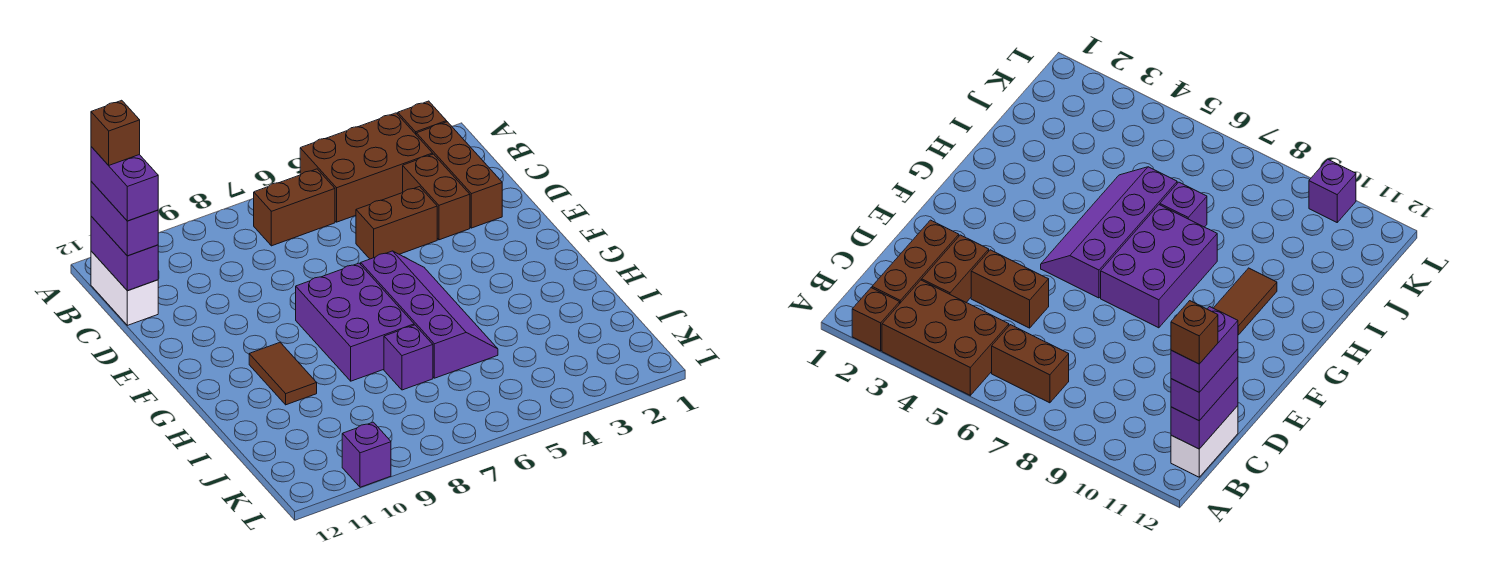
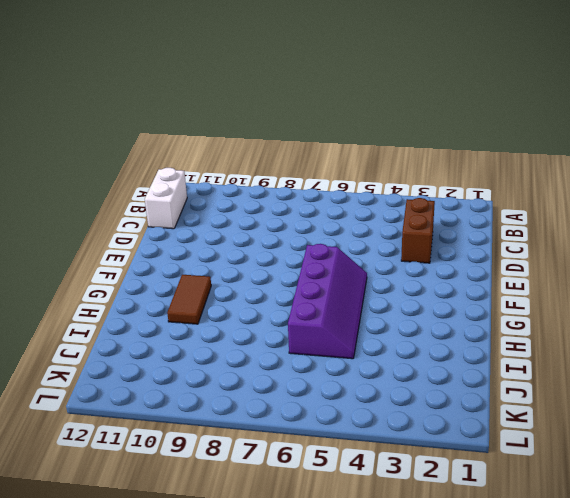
none -> brown 1x1 brick [398,101,447,134]
none -> brown 2x3 brick [300,113,433,222]
none -> brown 1x3 brick [416,122,502,228]

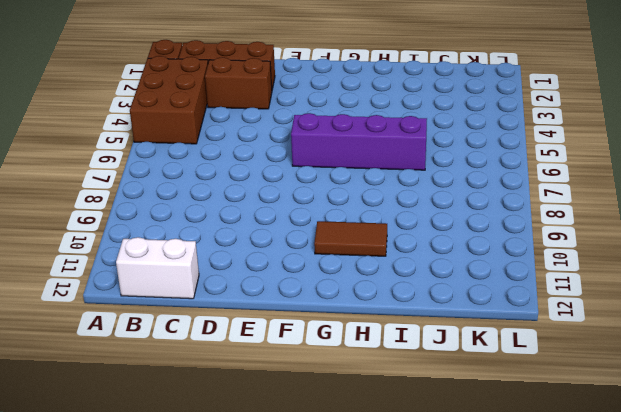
none -> brown 1x2 brick [254,169,335,246]
none -> brown 1x2 brick [356,187,437,259]
none -> purple 2x3 brick [296,263,414,381]

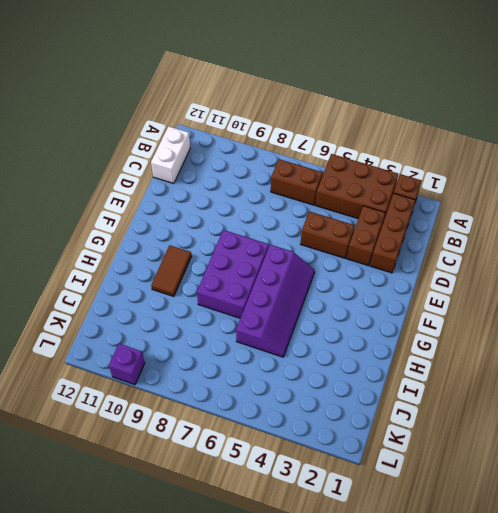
none -> purple 1x1 brick [384,325,433,390]
none -> purple 1x2 brick [91,216,158,291]
none -> purple 1x2 brick [91,181,158,256]

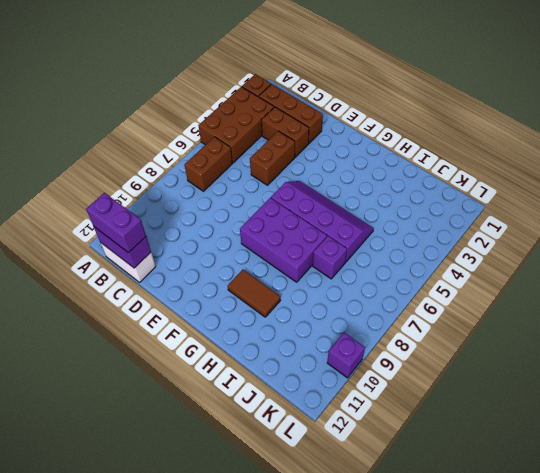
none -> purple 1x2 brick [91,147,158,221]
none -> brown 1x1 brick [91,100,140,165]

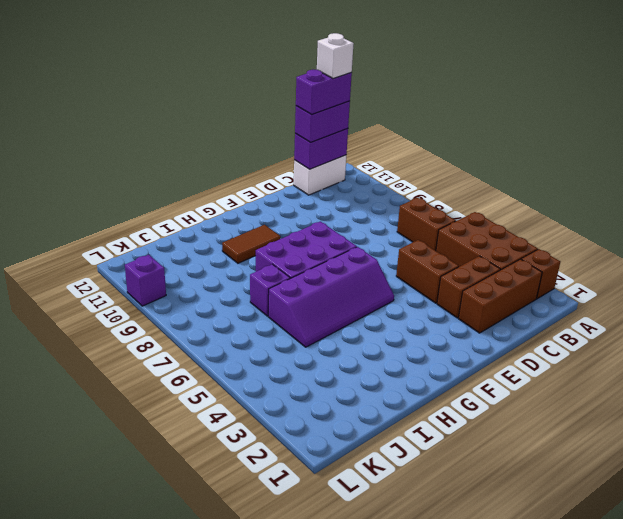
white 1x1 brick [317,33,354,79] -> brown 1x1 brick [91,100,140,165]

